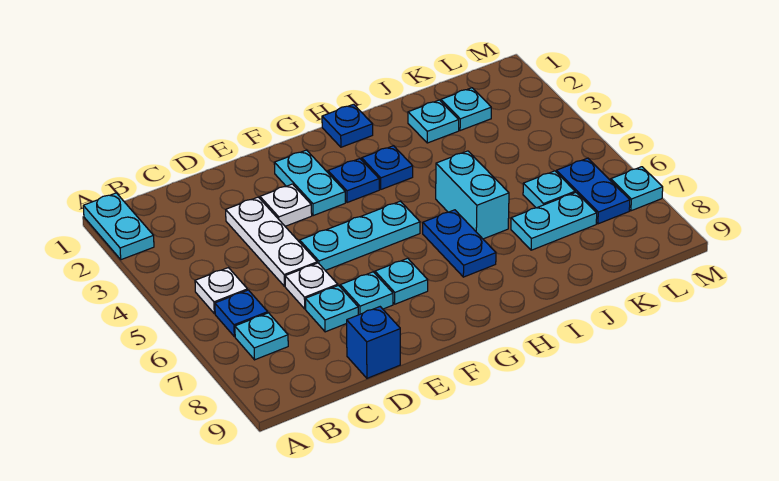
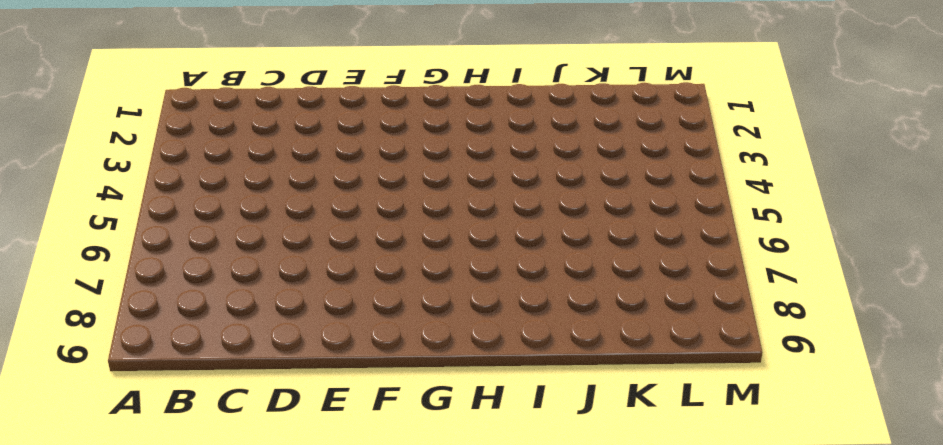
none -> cyan 1x2 plate [83,193,154,260]
none -> white 1x1 plate [195,268,247,314]
none -> blue 1x1 plate [215,290,268,337]

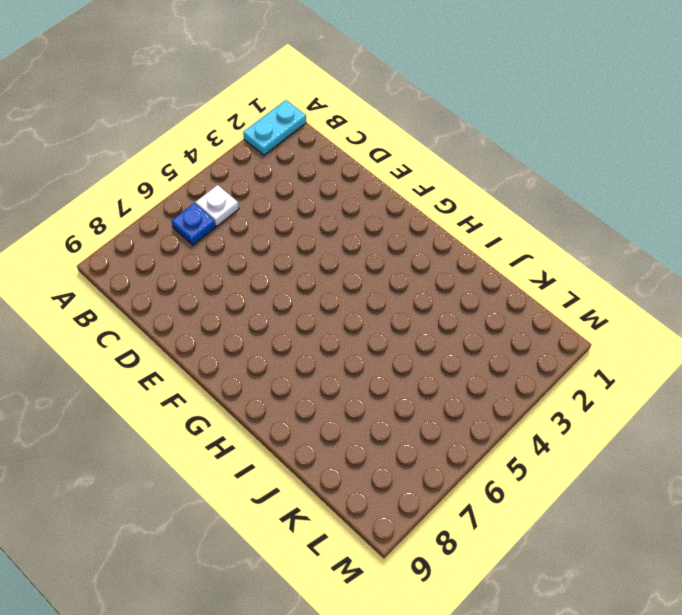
none -> cyan 1x1 plate [235,313,288,360]
none -> white 1x3 plate [226,197,317,286]
none -> white 1x1 plate [285,263,338,309]

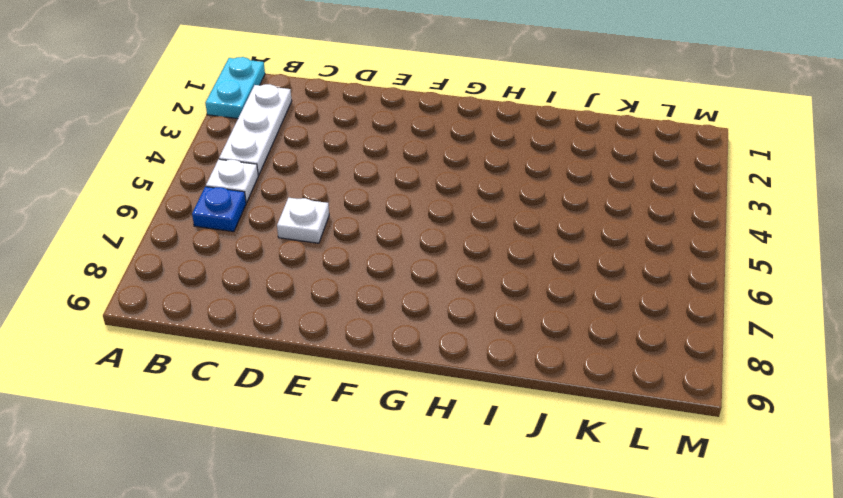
white 1x3 plate [219,84,292,175] -> white 1x3 plate moved to [226,197,317,286]
none -> cyan 1x1 plate [235,313,288,360]
none -> cyan 1x1 plate [305,286,358,332]
none -> blue 1x1 brick [347,307,400,378]

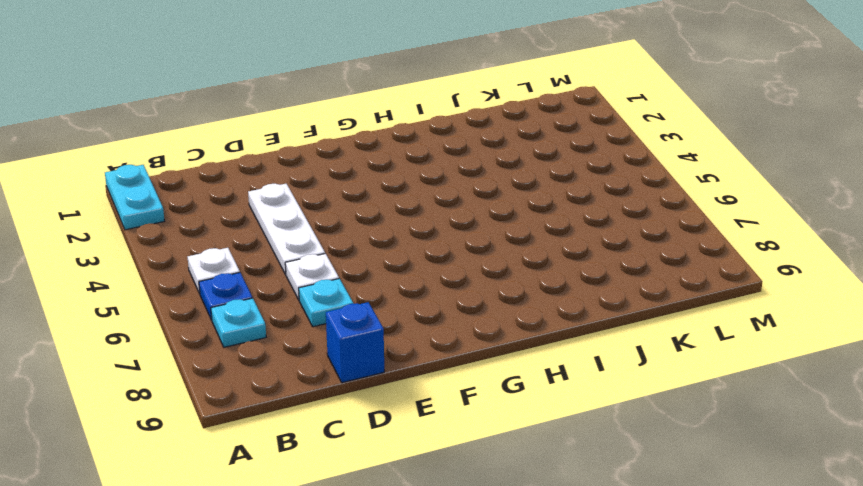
none -> white 1x1 plate [260,184,312,226]
none -> cyan 1x3 plate [300,201,420,270]
none -> cyan 1x1 plate [340,272,393,315]

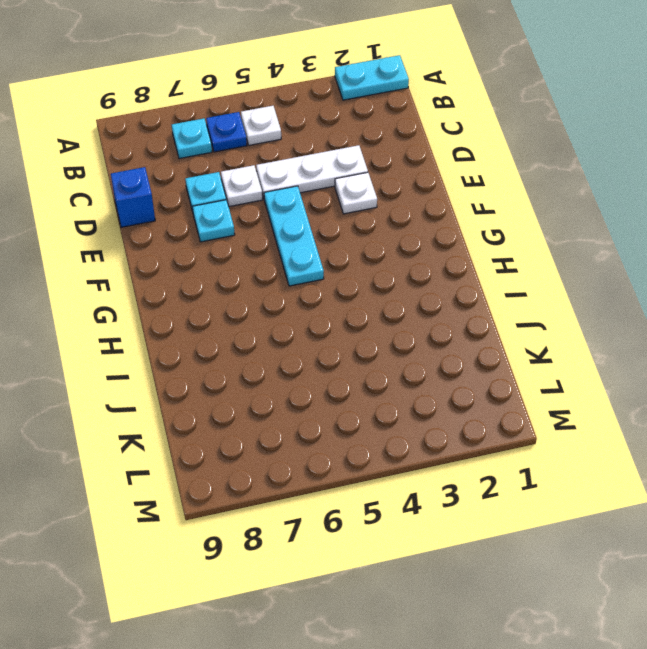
none -> cyan 1x2 plate [274,150,345,215]
none -> cyan 1x1 plate [375,258,428,304]
none -> blue 1x1 plate [328,159,379,203]

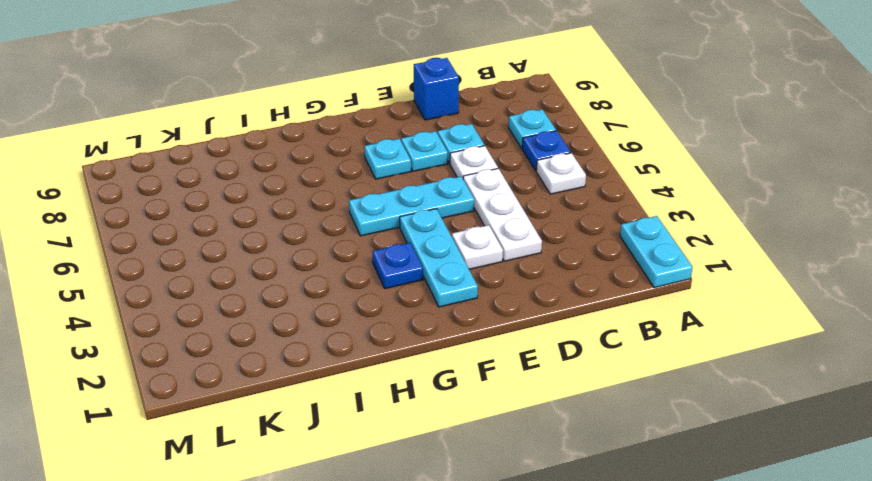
cyan 1x3 plate [400,209,478,307] -> cyan 1x2 plate [274,150,345,215]
none -> blue 1x1 plate [322,104,373,147]
none -> blue 1x1 plate [362,146,413,189]
none -> blue 1x2 plate [423,210,496,277]

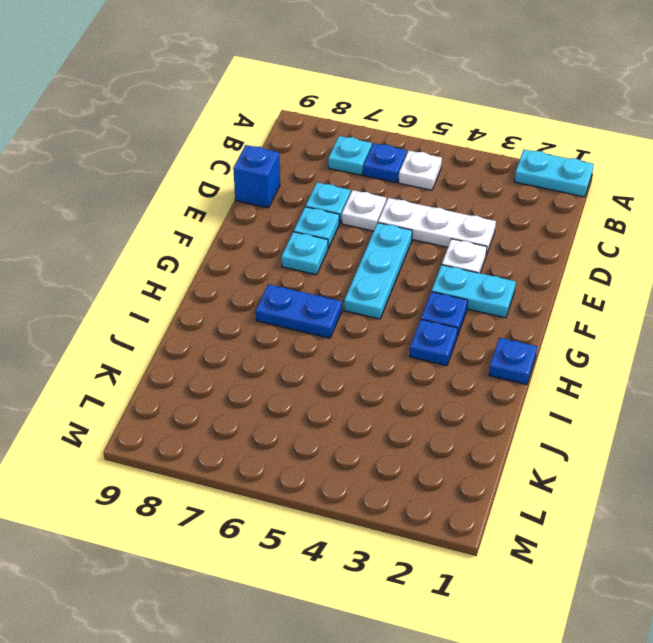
none -> cyan 1x2 brick [436,151,509,239]
none -> cyan 1x1 plate [408,100,459,143]
none -> cyan 1x2 plate [511,193,597,250]

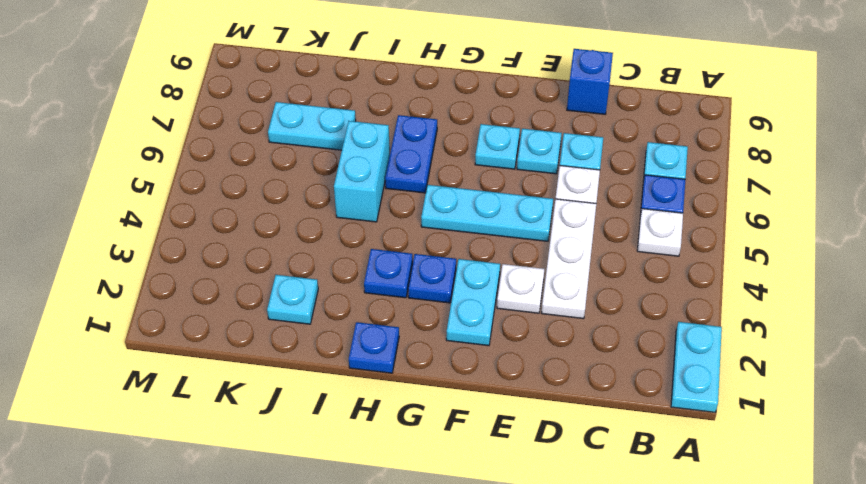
none -> cyan 1x1 plate [441,88,491,131]
none -> cyan 1x1 plate [523,171,575,208]
none -> blue 1x2 plate [556,158,630,224]

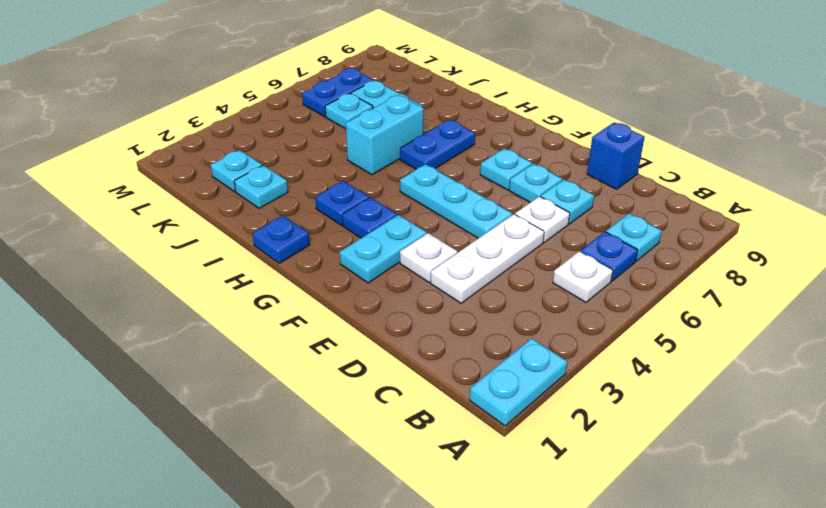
none -> cyan 1x1 plate [611,167,663,211]

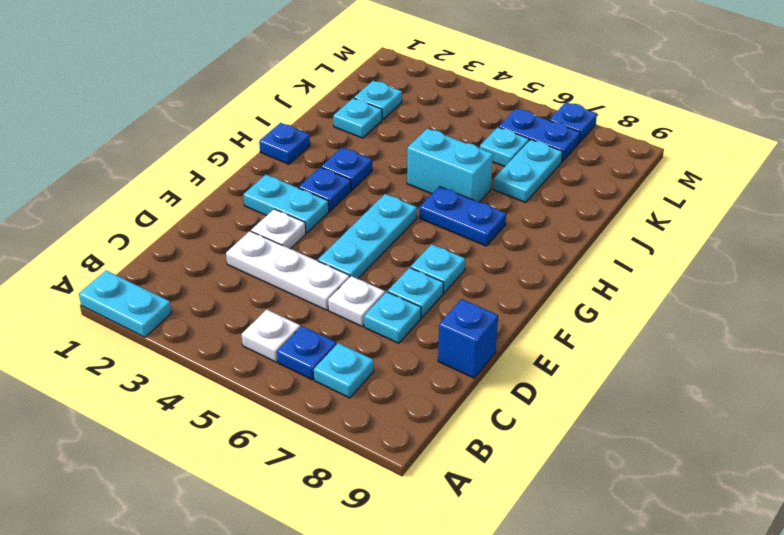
blue 1x1 plate [549,102,597,143] -> cyan 1x1 plate [611,167,663,211]

